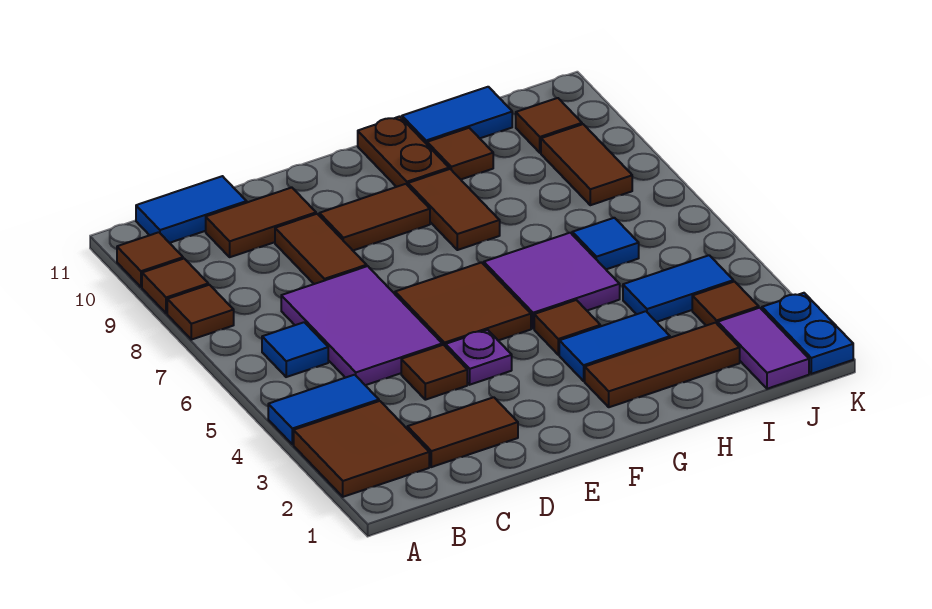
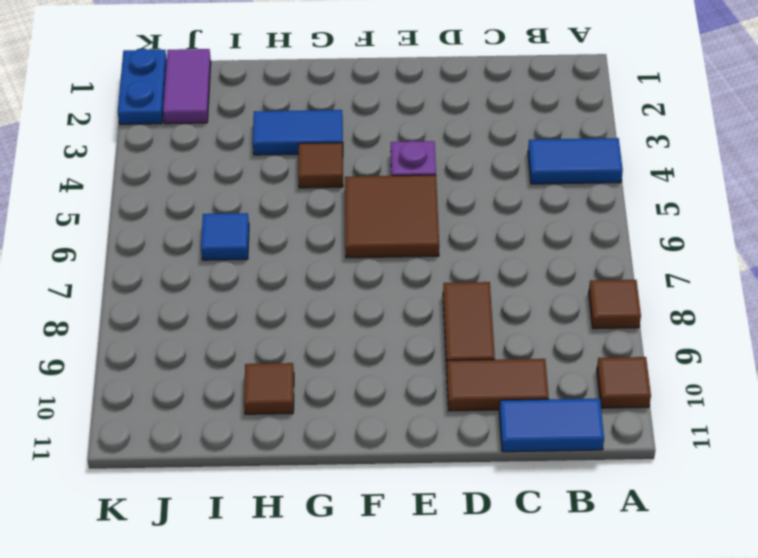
none -> brown 2x2 tile [294,401,429,497]
none -> brown 1x1 tile [142,259,208,313]
none -> blue 1x1 tile [262,322,328,377]
none -> brown 1x2 tile [407,397,518,467]

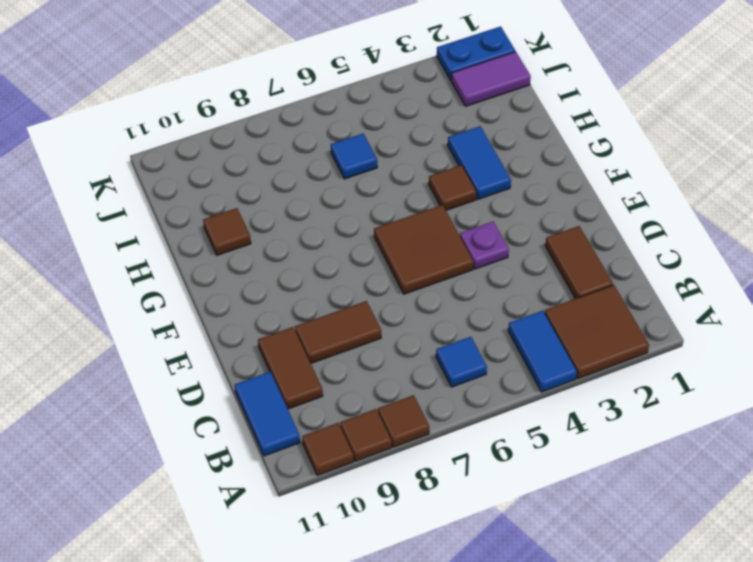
none -> purple 2x3 tile [281,266,442,385]
none -> brown 1x1 tile [401,345,467,400]
none -> brown 1x2 tile [319,184,430,250]
none -> brown 1x3 tile [585,323,740,407]

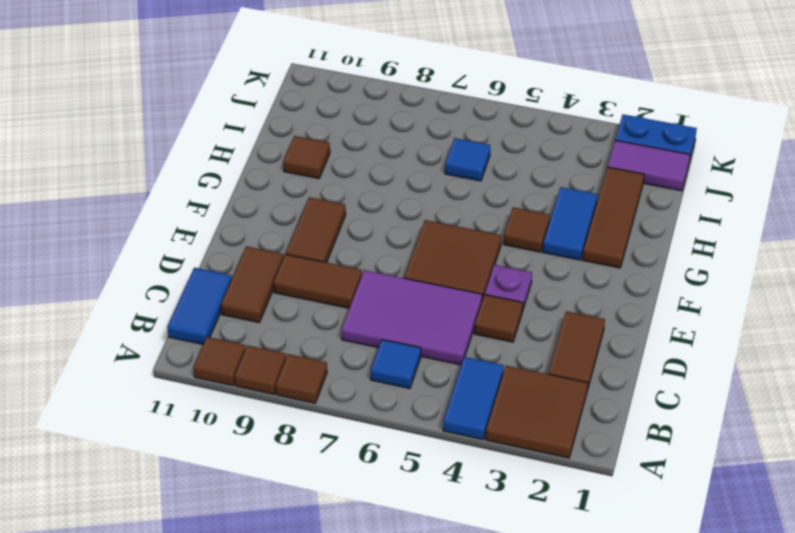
none -> purple 2x2 tile [484,233,620,329]
none -> brown 1x2 tile [408,169,500,250]
none -> brown 1x2 plate [358,116,449,187]
none -> blue 1x2 tile [402,87,512,144]

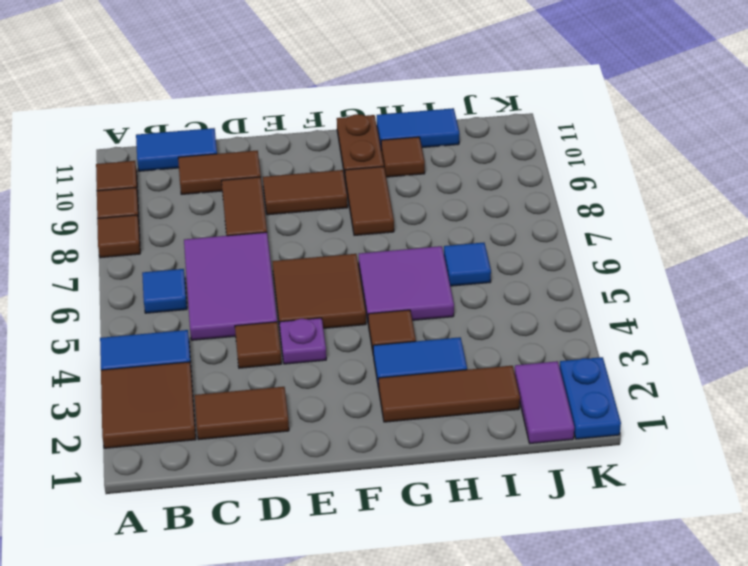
none -> blue 1x2 tile [623,255,733,322]
none -> brown 1x1 tile [692,282,759,326]
none -> brown 1x2 tile [541,124,632,205]
none -> brown 1x1 tile [516,98,582,153]

